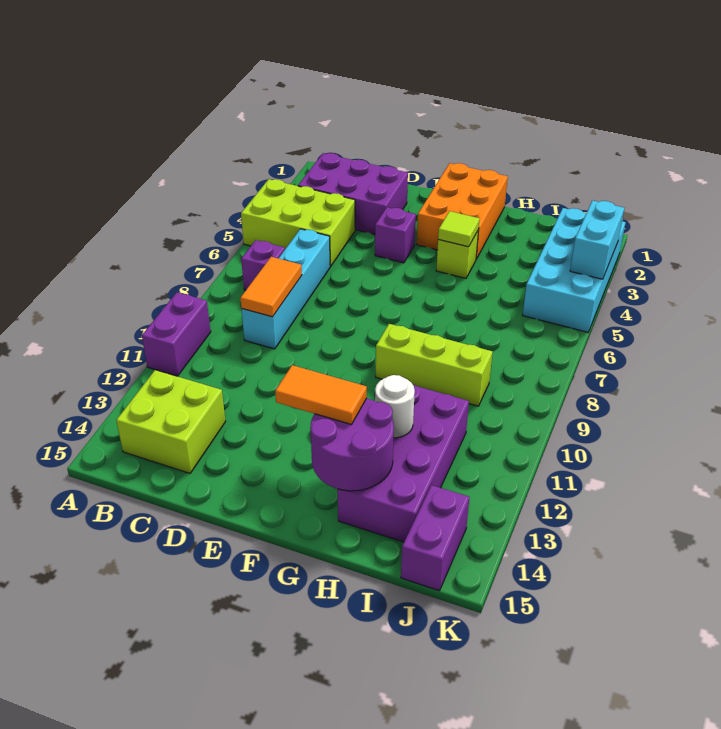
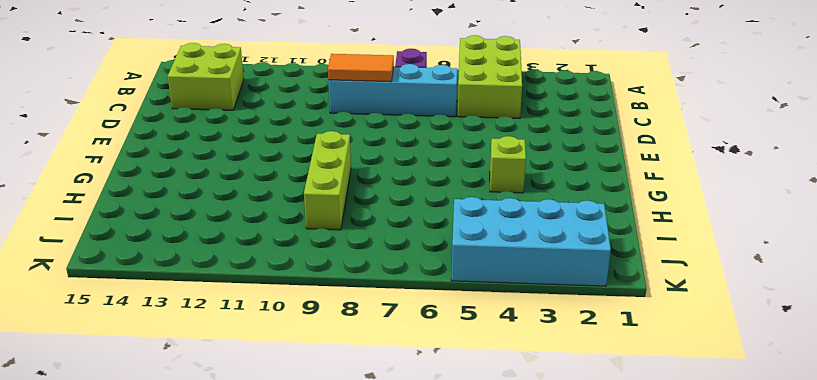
none -> purple 1x2 brick [142,292,211,376]
none -> purple 2x3 brick [298,153,408,234]
none -> purple 1x1 brick [375,207,416,263]

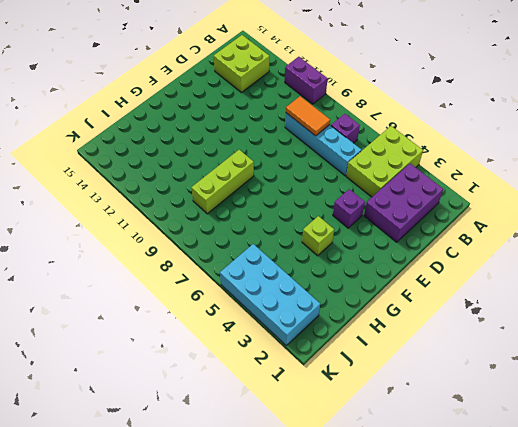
none -> orange 2x3 brick [417,163,508,259]
none -> purple 2x4 brick [338,385,469,542]
none -> purple 1x2 brick [401,485,469,591]

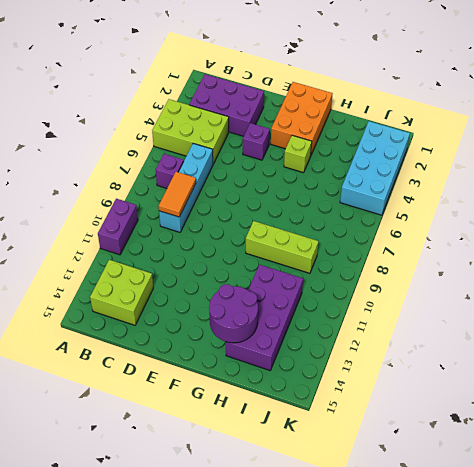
none -> purple 1x2 brick [401,485,469,591]
none -> lime 1x1 tile [438,211,480,247]
none -> white 1x1 round brick [375,375,415,438]

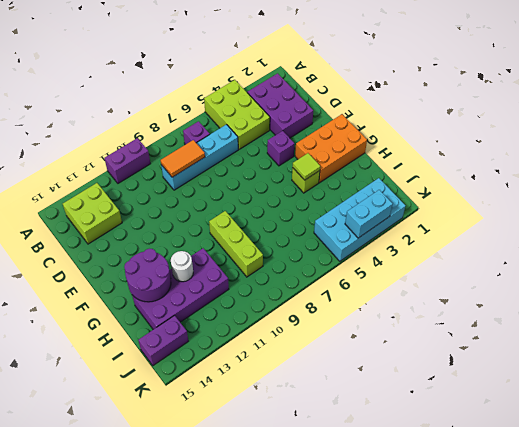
none -> orange 1x2 tile [275,365,367,424]

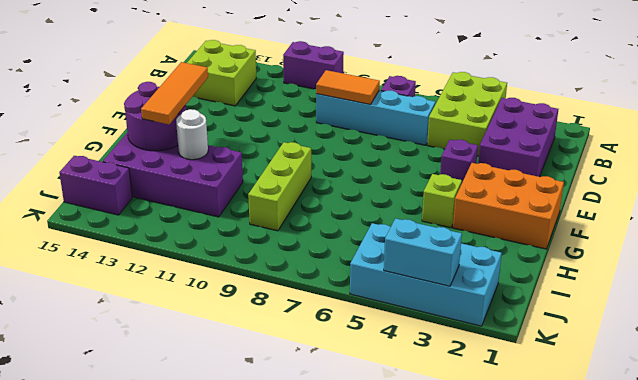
orange 1x3 tile [141,62,208,124] -> orange 1x2 tile [275,365,367,424]
none -> lime 1x1 tile [438,211,480,247]

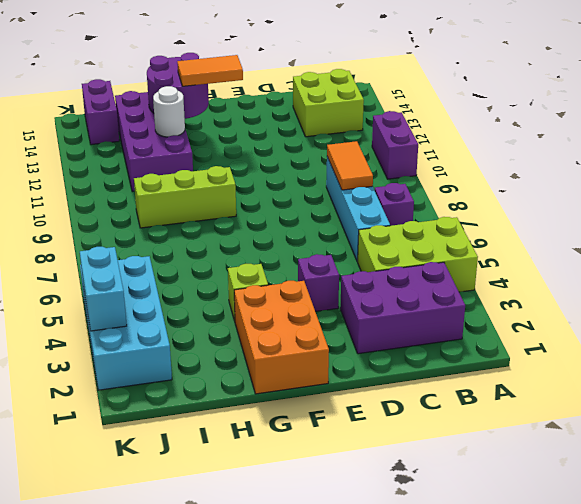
none -> lime 1x1 tile [438,211,480,247]

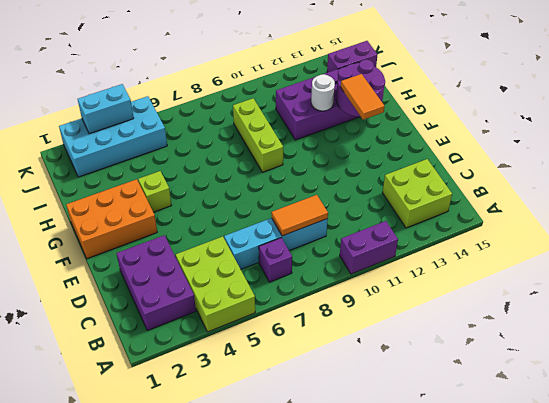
none -> purple 1x1 brick [375,207,416,263]
none -> lime 1x1 tile [438,211,480,247]

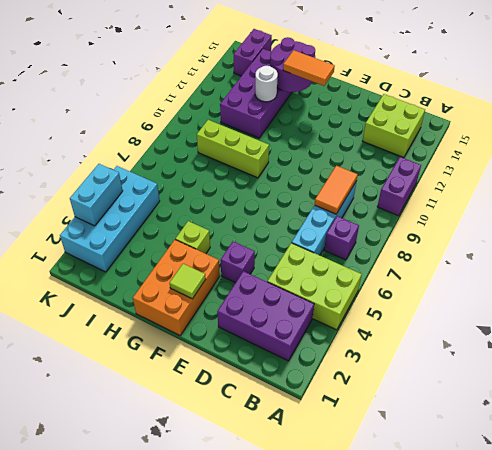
lime 1x1 tile [170,264,206,299] -> lime 1x1 tile moved to [438,211,480,247]

